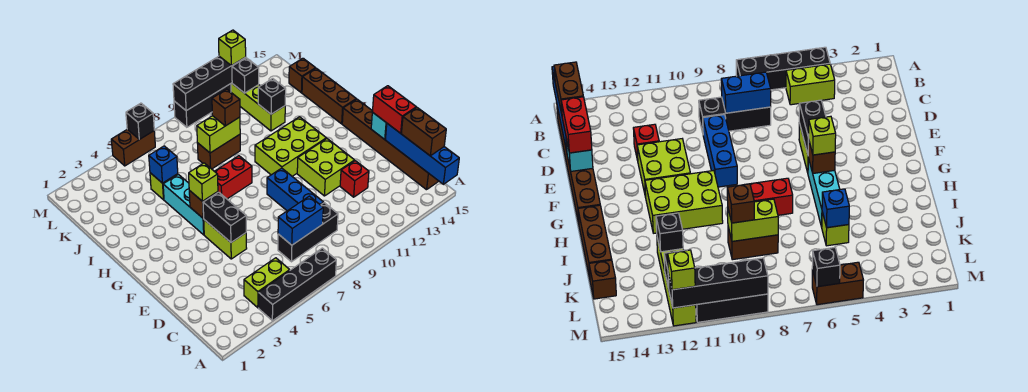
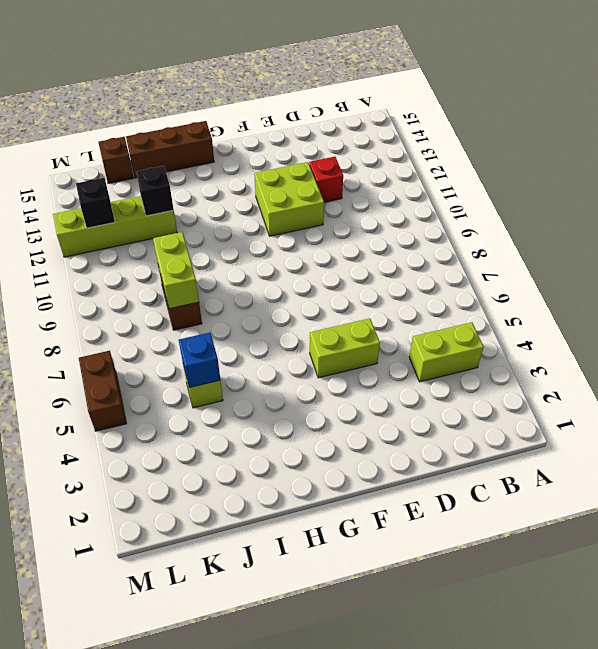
lime 1x2 brick [409,322,484,382] -> lime 1x2 brick turned to [244,258,290,308]
none -> black 1x4 brick [259,248,336,321]
none -> brown 1x6 brick [342,99,439,190]
none -> black 1x3 brick [278,203,338,262]
none -> blue 1x3 brick [267,168,324,211]

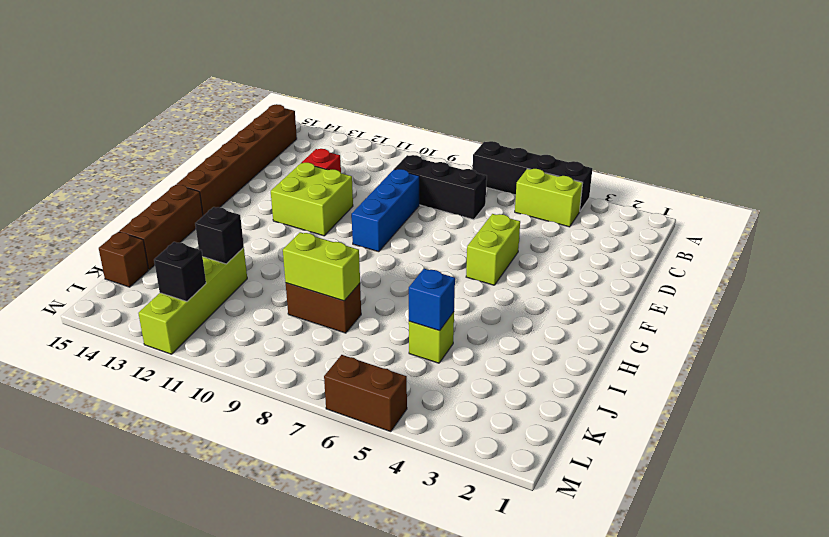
none -> cyan 1x3 brick [163,174,204,235]
none -> lime 2x3 brick [255,117,326,176]
none -> red 1x2 brick [215,156,252,199]
none -> black 1x3 brick [174,84,231,127]

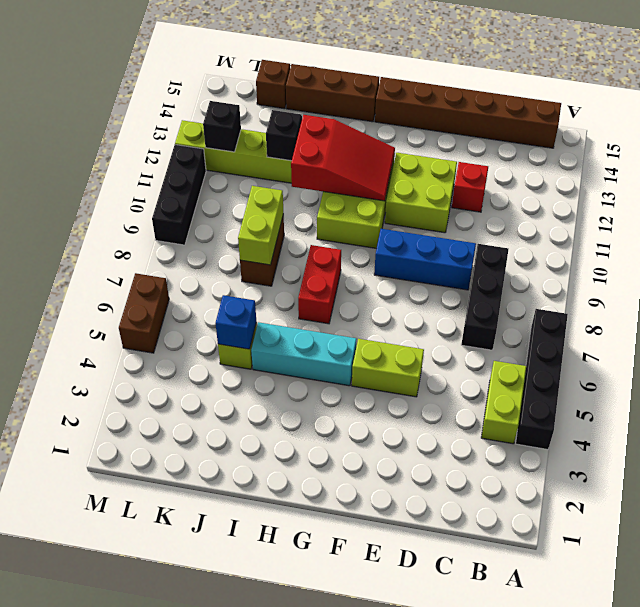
red 2x3 slope [291,115,395,201] -> none
none -> blue 1x4 brick [385,124,459,184]
none -> blue 1x2 brick [278,196,323,245]
none -> black 1x2 brick [203,192,246,242]
none -> cyan 1x1 brick [371,112,387,139]

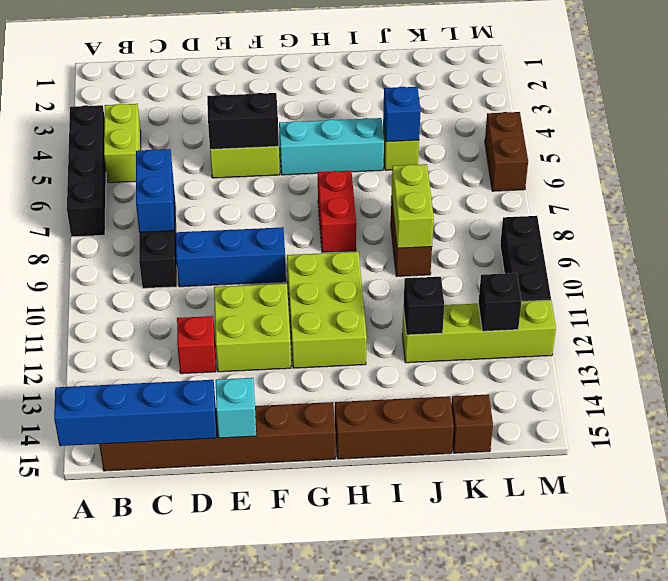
none -> brown 1x1 brick [189,190,218,218]
none -> black 1x1 brick [126,103,154,139]
none -> black 1x4 brick [173,56,246,111]
none -> brown 1x2 brick [401,108,446,156]

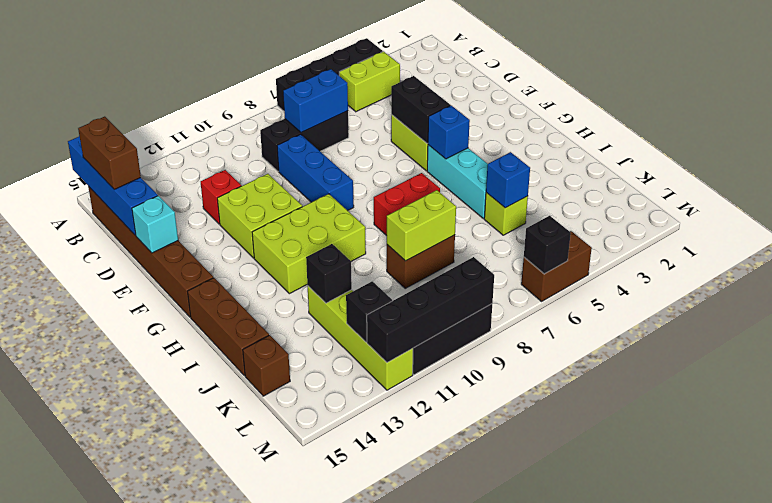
blue 1x1 brick [428,105,470,159] -> brown 1x1 brick [189,190,218,218]
none -> red 1x2 brick [372,86,416,133]
none -> lime 1x1 brick [189,163,218,201]
none -> brown 1x1 brick [212,89,240,126]
none -> lime 1x1 brick [219,30,246,66]

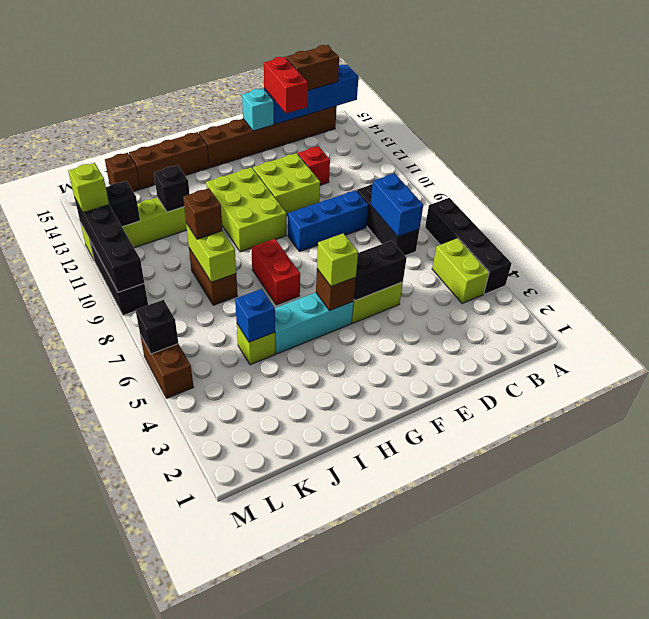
red 1x2 brick [264,57,308,113] -> red 1x2 brick turned to [372,86,416,133]

